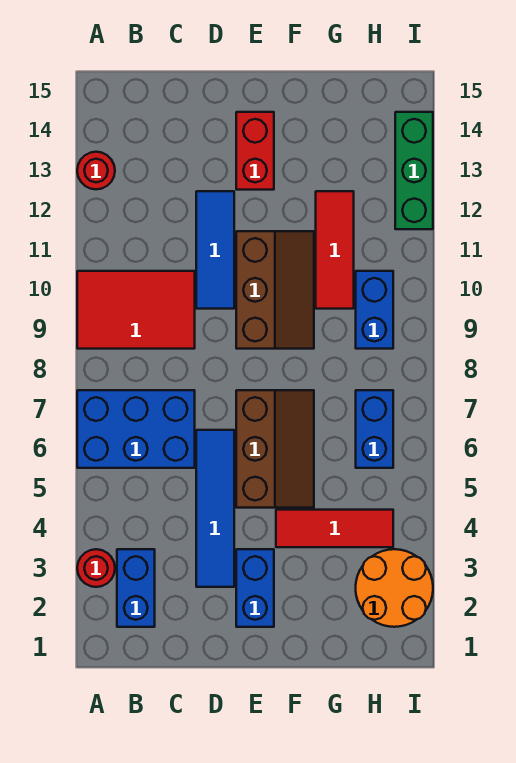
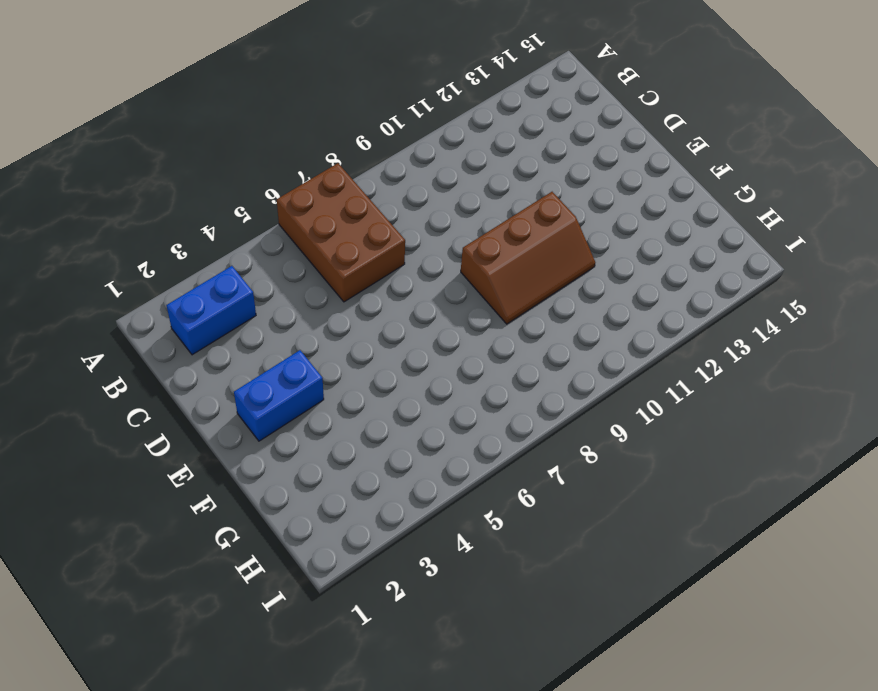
brown 2x3 brick [277,163,405,302] -> blue 2x3 brick [77,390,195,468]
none -> red 1x1 round brick [77,549,115,587]
none -> red 2x3 tile [77,271,195,349]
none -> red 1x1 round brick [77,152,115,189]

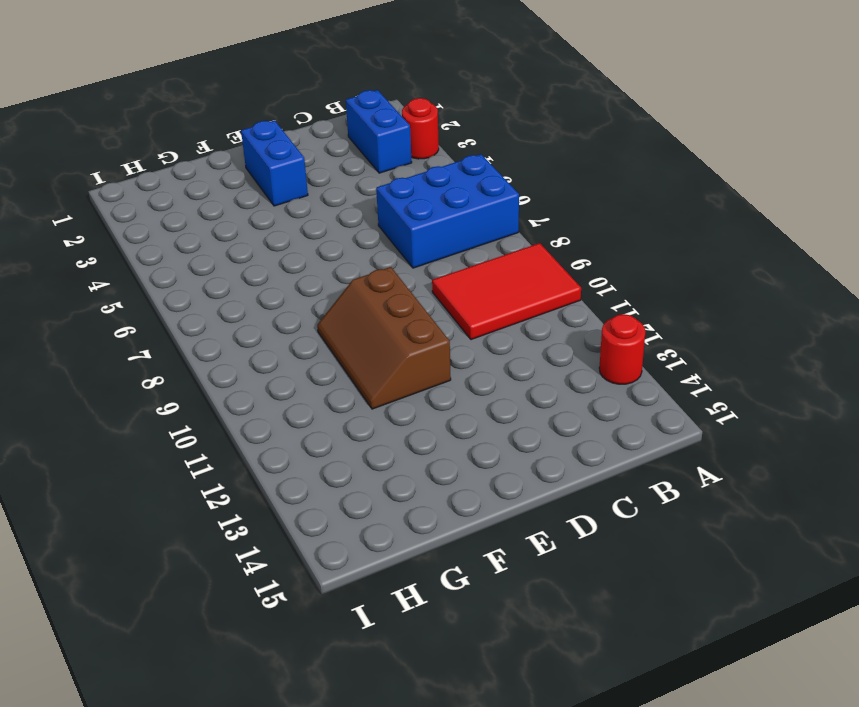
none -> blue 1x4 tile [196,430,234,587]
none -> blue 1x3 tile [196,191,234,309]
none -> brown 2x3 slope [236,390,314,508]

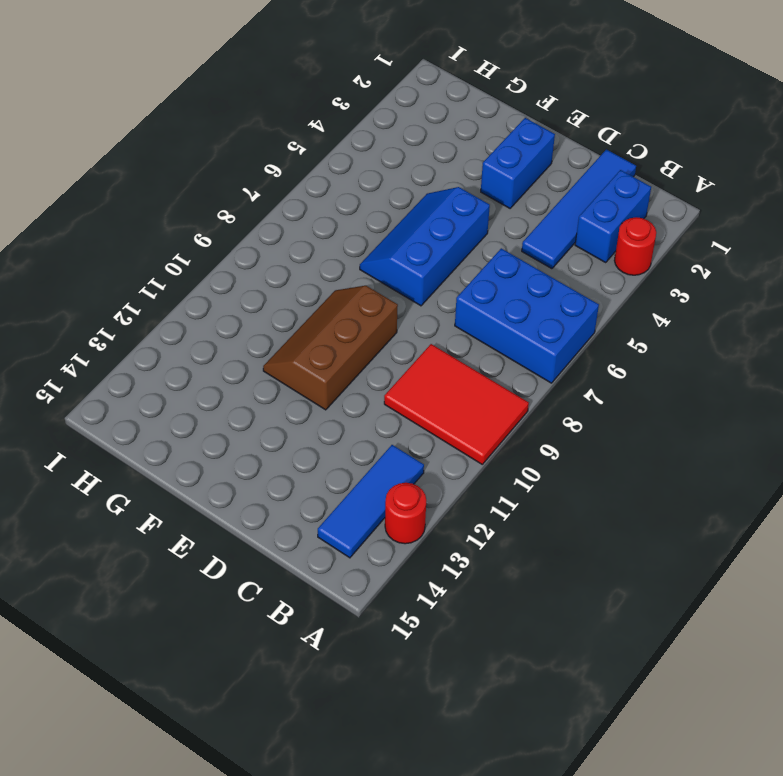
blue 1x3 tile [318,445,424,558] -> blue 1x3 tile moved to [196,191,234,309]
blue 1x4 tile [522,149,636,269] -> blue 1x4 tile moved to [196,430,234,587]
blue 2x3 slope [360,187,490,306] -> brown 2x3 slope [236,390,314,508]
none -> red 1x2 brick [236,112,274,190]
none -> red 1x3 tile [276,510,393,547]
none -> red 1x3 tile [316,191,354,309]

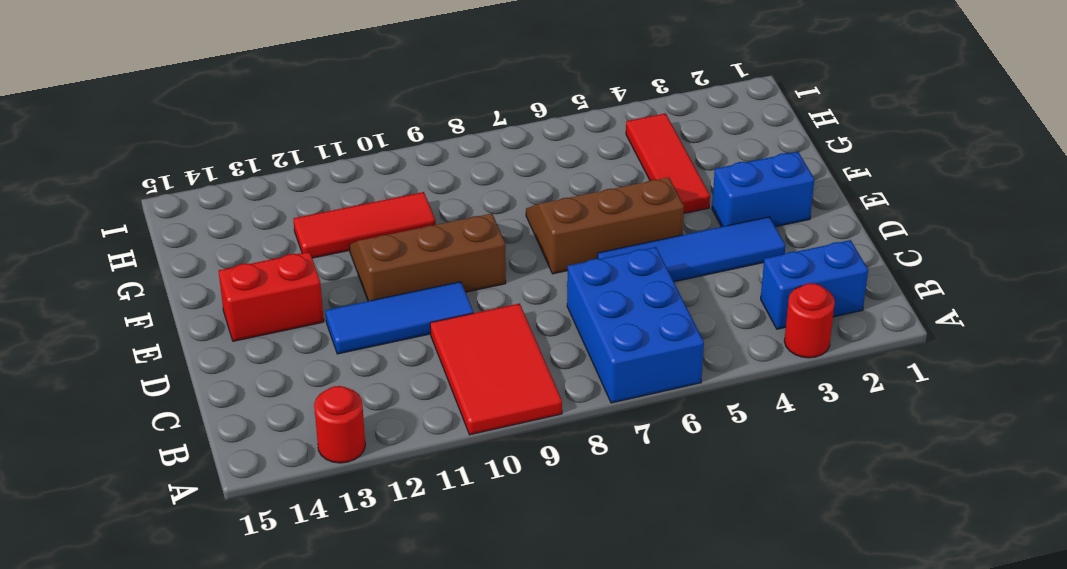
none -> orange 2x2 round brick [356,549,433,627]
none -> blue 1x2 brick [356,390,393,468]
none -> blue 1x2 brick [356,271,393,349]

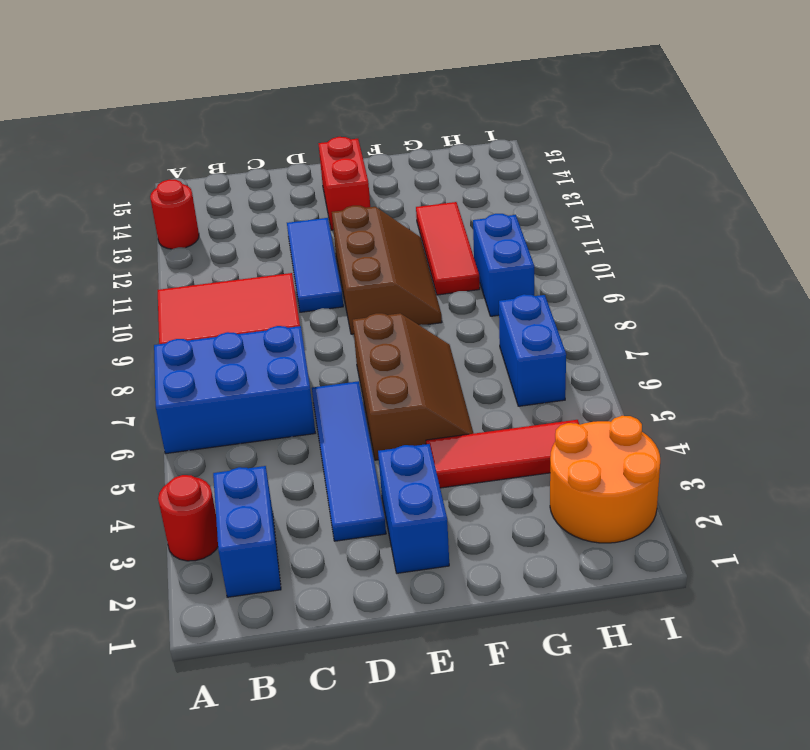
none -> green 1x3 brick [395,112,433,229]

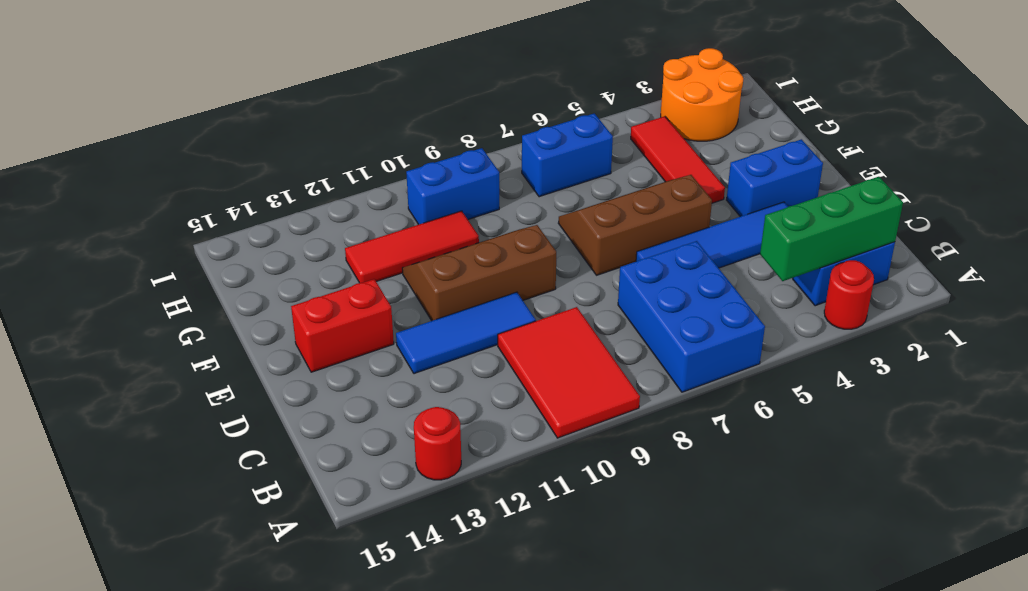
green 1x3 brick [760,177,903,281] -> green 1x3 brick moved to [395,112,433,229]

